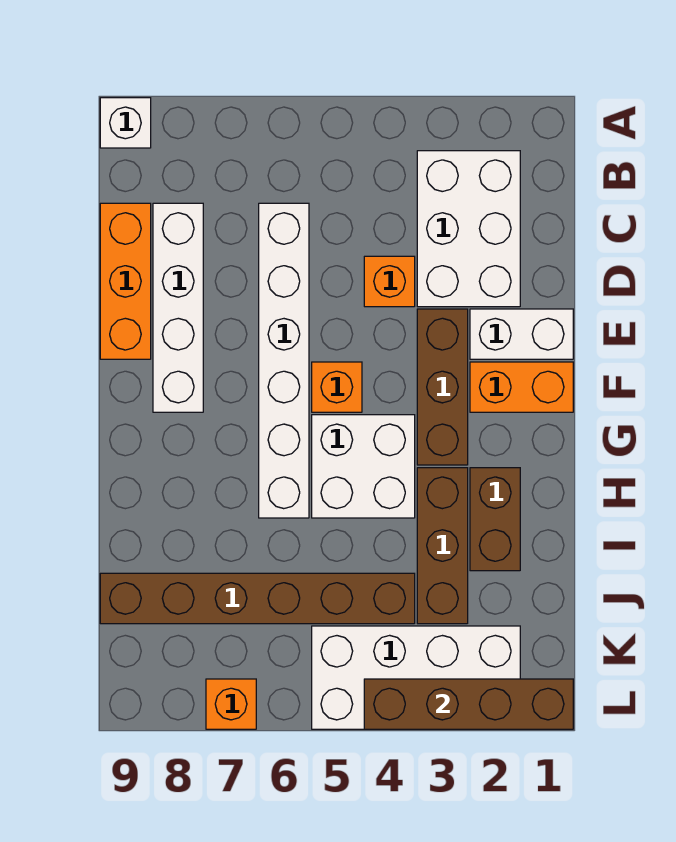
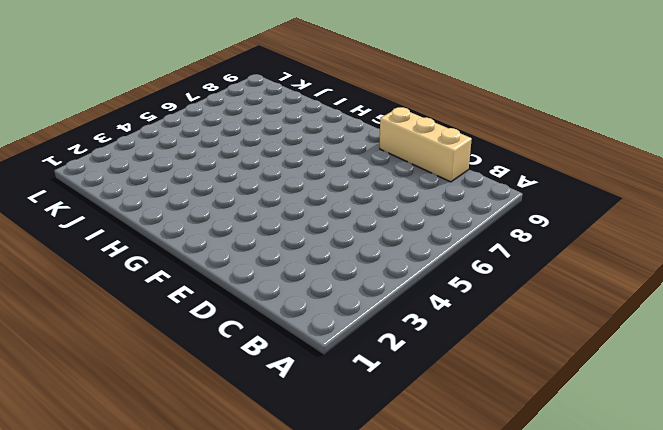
tan 1x3 brick [380,107,472,182] -> orange 1x3 brick [100,203,151,359]
none -> white 1x1 brick [100,98,151,148]
none -> white 2x3 brick [417,151,520,307]
none -> white 1x6 brick [259,203,309,518]

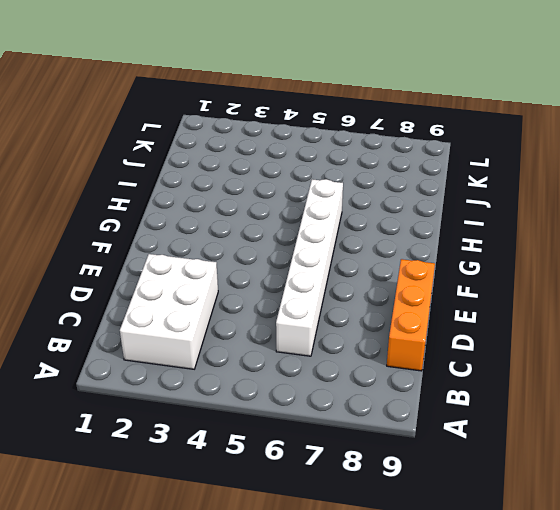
none -> white 1x1 brick [100,98,151,148]
none -> white 1x4 brick [153,203,203,412]
none -> orange 1x1 brick [364,256,415,307]

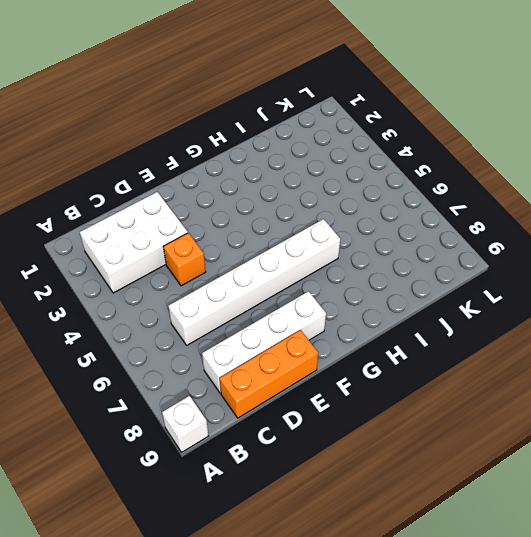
none -> white 1x2 brick [470,309,573,359]
none -> brown 1x3 brick [417,309,468,465]
none -> orange 1x2 brick [470,362,573,412]

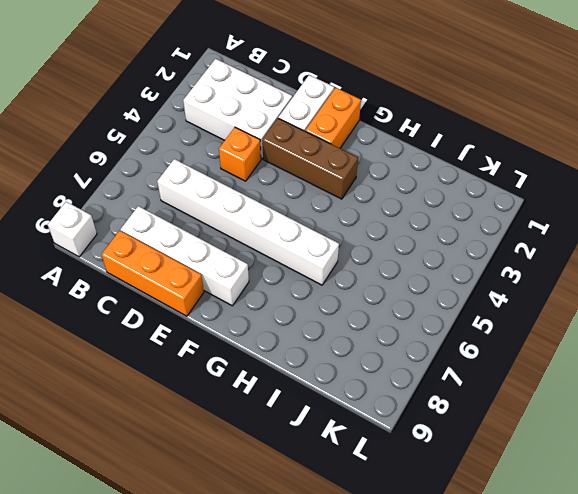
none -> orange 1x1 brick [312,362,362,412]
none -> white 2x2 brick [312,415,415,518]
none -> brown 1x2 brick [470,468,520,571]

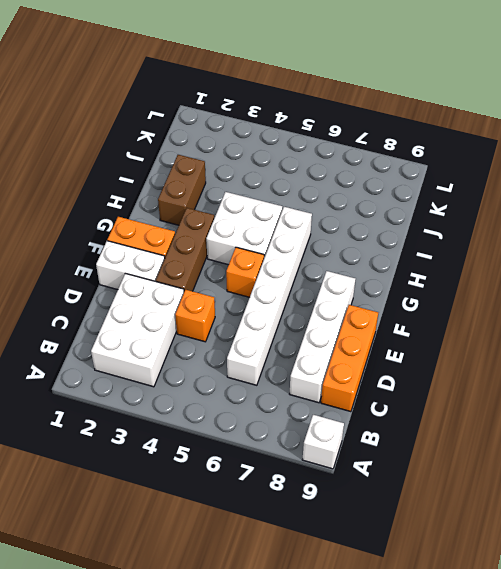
none -> brown 1x3 brick [417,468,468,624]
none -> brown 1x6 brick [100,573,415,624]
none -> white 2x4 brick [312,626,520,729]

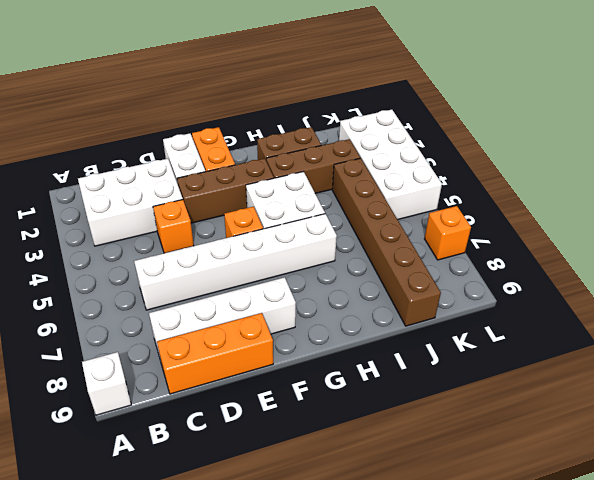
none -> brown 1x4 brick [364,679,573,729]

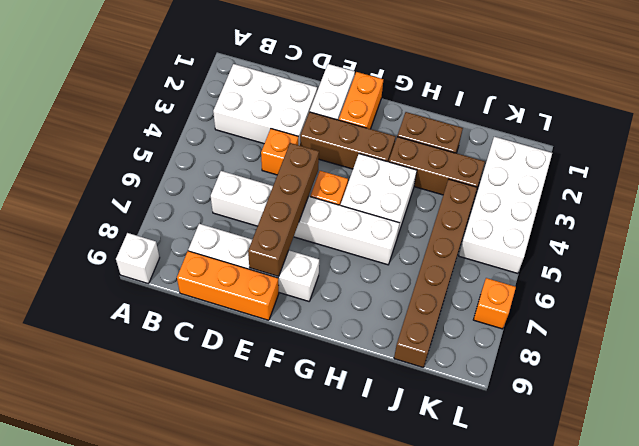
brown 1x4 brick [248,143,319,277] -> brown 1x4 brick moved to [364,679,573,729]

